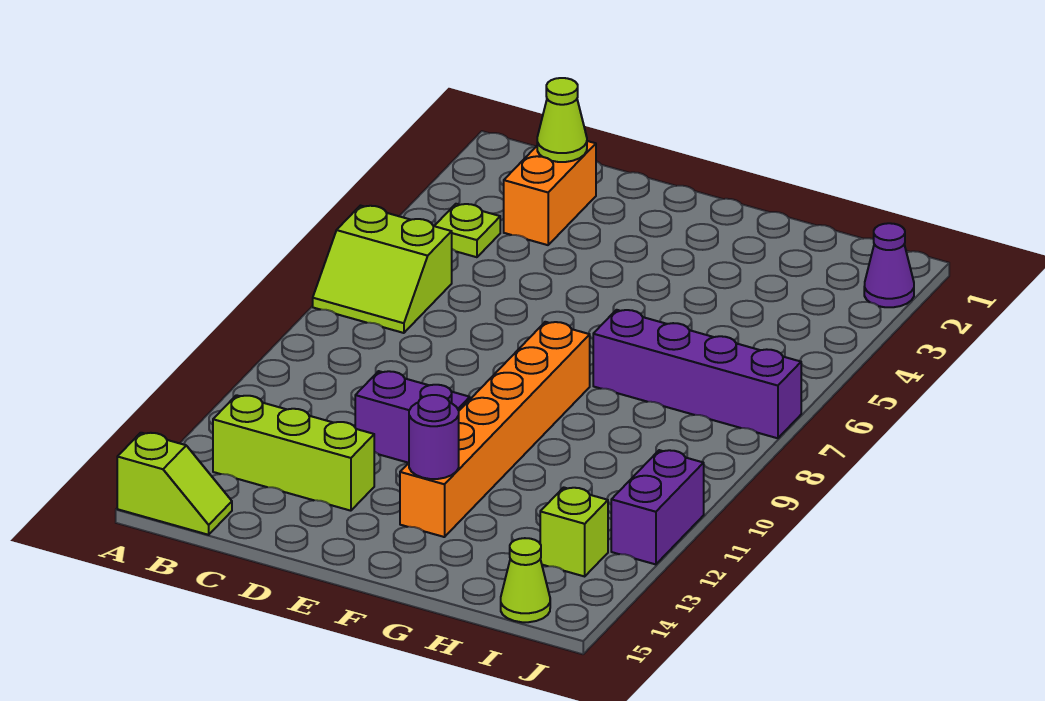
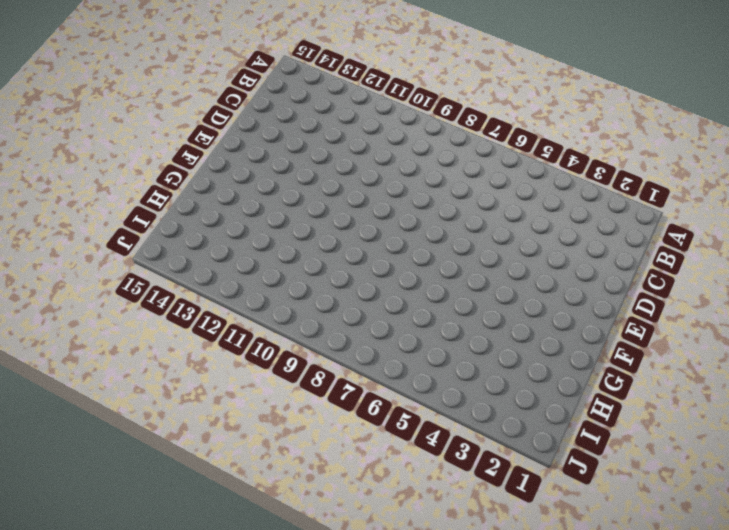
none -> lime 2x2 slope [313,206,452,333]
none -> lime 1x2 slope [117,433,232,535]
none -> lime 1x1 plate [435,204,500,257]

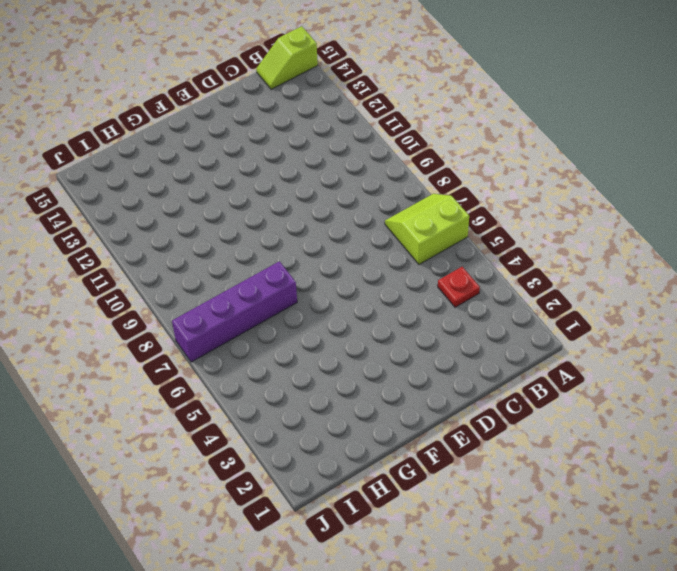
red 1x1 plate [438,267,480,307] -> lime 1x1 plate [435,204,500,257]
none -> lime 1x3 brick [213,395,374,511]
none -> orange 1x2 brick [504,141,596,245]
none -> purple 1x2 brick [355,371,470,463]

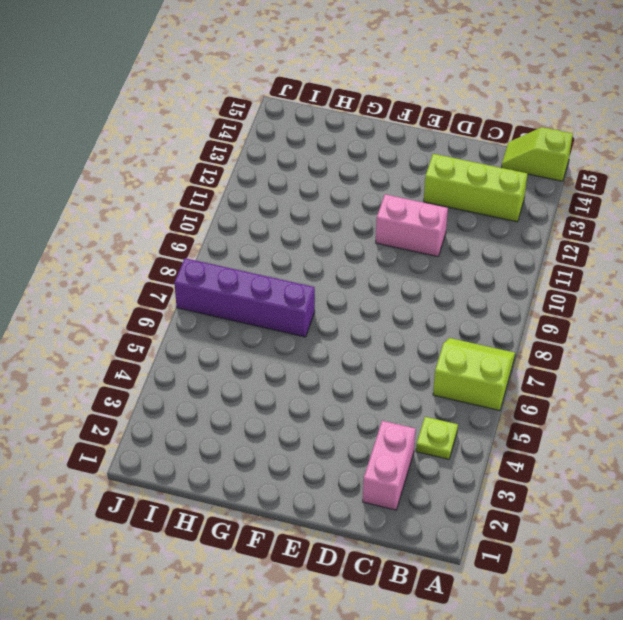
pink 1x2 brick [363,421,416,510] -> orange 1x2 brick [504,141,596,245]
pink 1x2 brick [376,194,448,257] -> purple 1x2 brick [355,371,470,463]
none -> orange 1x6 brick [400,322,590,537]
none -> lime 1x1 brick [540,487,608,576]
none -> lime 1x1 cone [501,538,550,622]

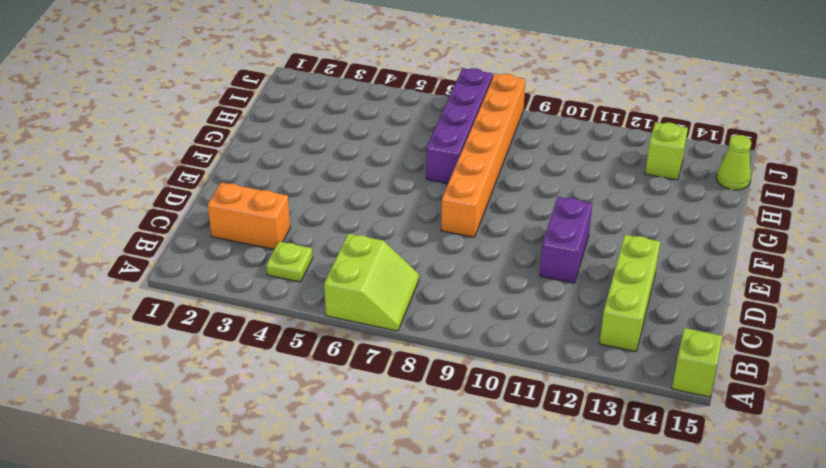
orange 1x6 brick [441,74,525,237] -> orange 1x6 brick turned to [400,322,590,537]
none -> purple 1x1 cone [864,223,914,307]
none -> purple 1x2 brick [611,450,704,564]
none -> lime 1x1 cone [537,78,587,162]

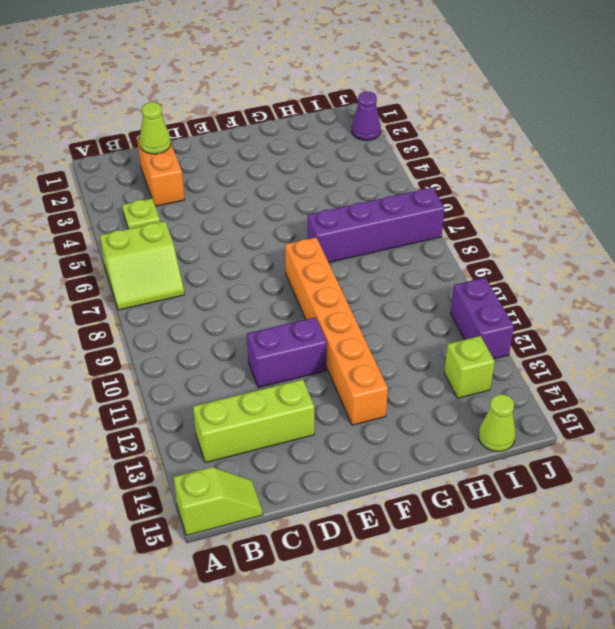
none -> purple 1x1 round brick [409,395,459,479]

